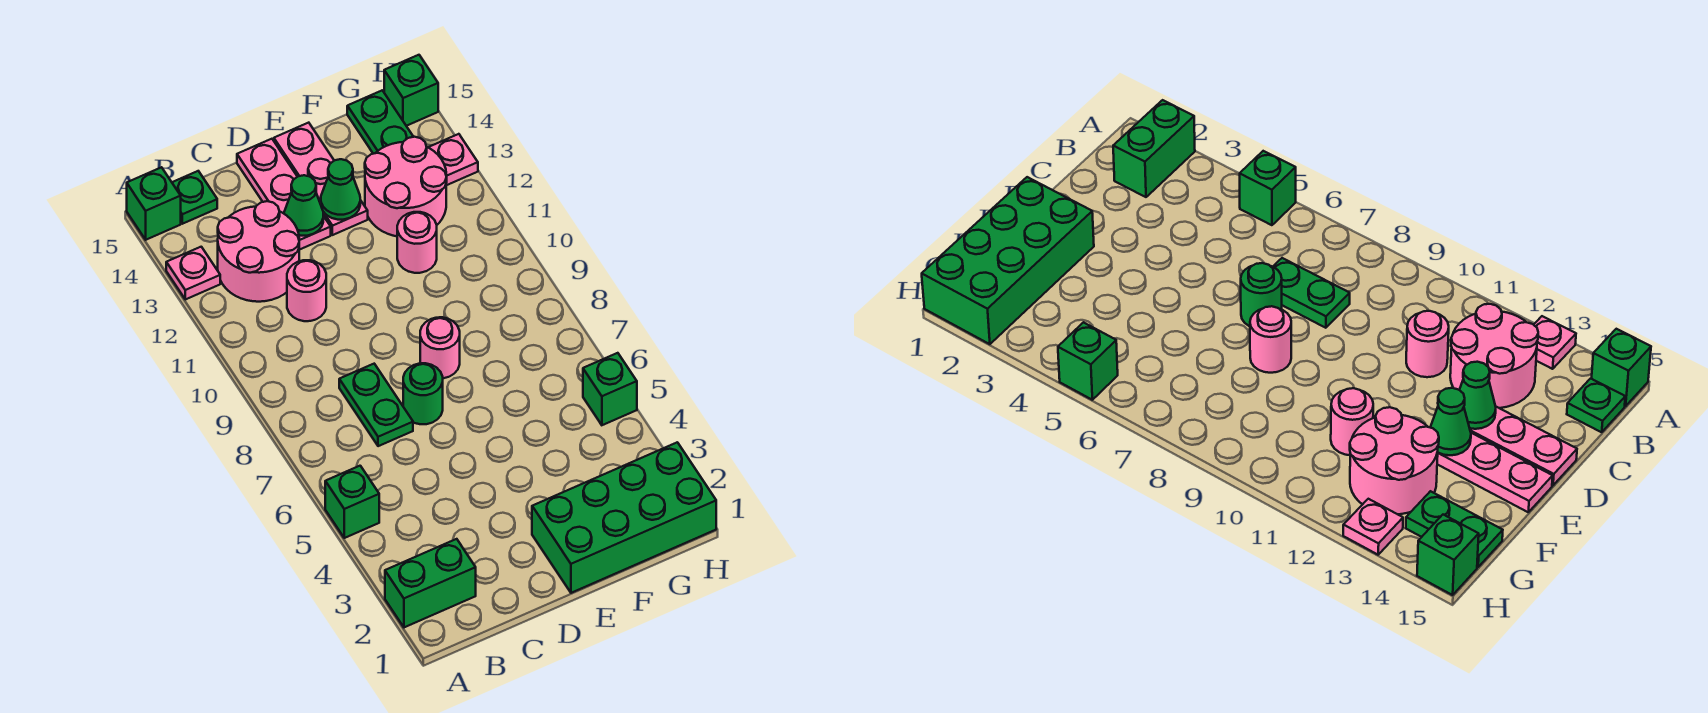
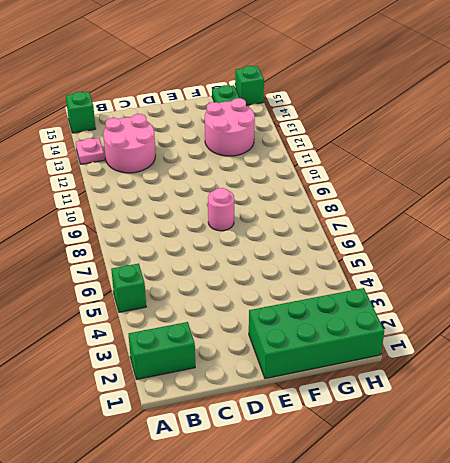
none -> green 1x1 plate [172,171,217,224]
none -> green 1x2 plate [339,364,413,446]
none -> pink 1x1 round brick [287,260,326,321]

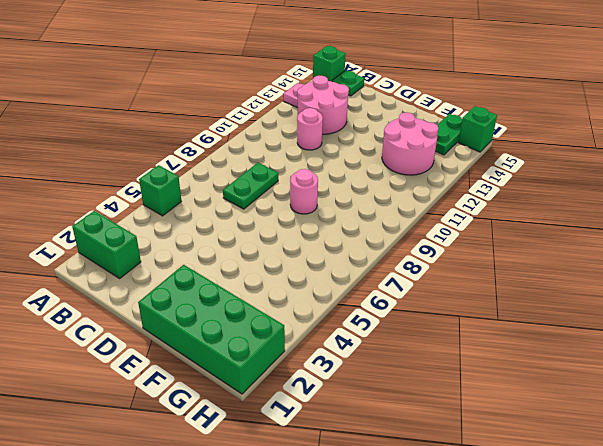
none -> green 1x1 round brick [403,363,443,424]
none -> pink 1x3 plate [237,139,331,250]
none -> pink 1x3 plate [274,123,368,235]

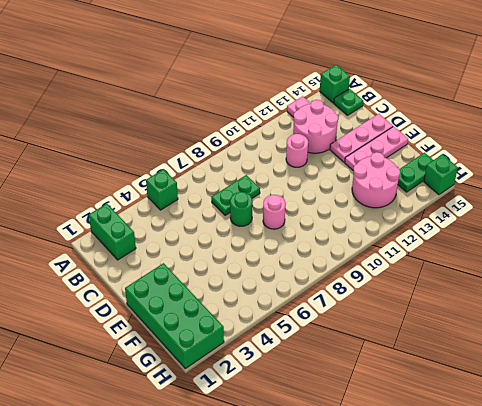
none -> pink 1x1 round brick [397,212,437,273]
none -> green 1x1 brick [583,353,637,425]
none -> pink 1x1 plate [428,134,478,185]

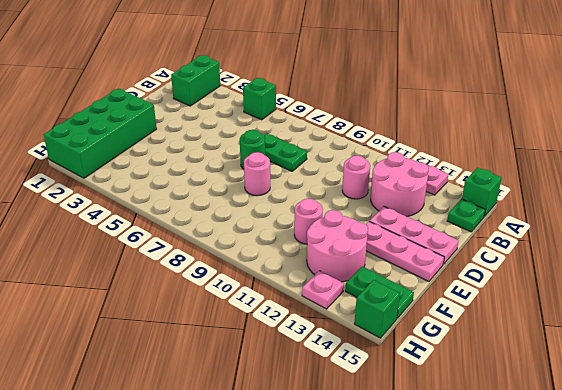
none -> green 1x1 brick [583,353,637,425]
none -> green 1x1 cone [284,175,323,236]
none -> green 1x1 cone [321,159,360,220]

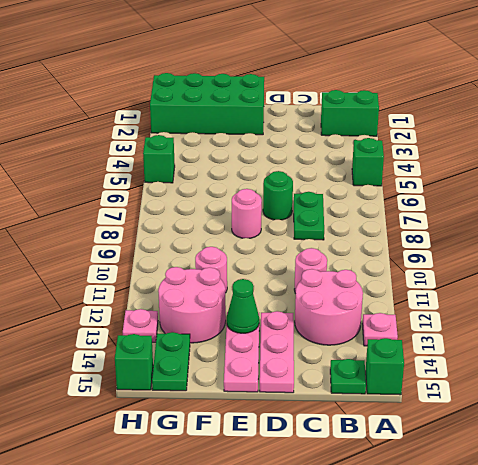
none -> green 1x1 cone [284,175,323,236]

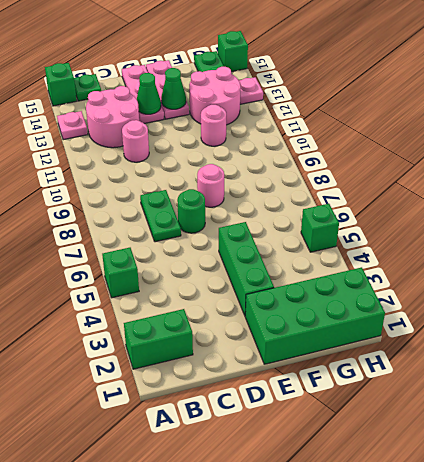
green 1x3 brick [219,222,274,315] -> none

